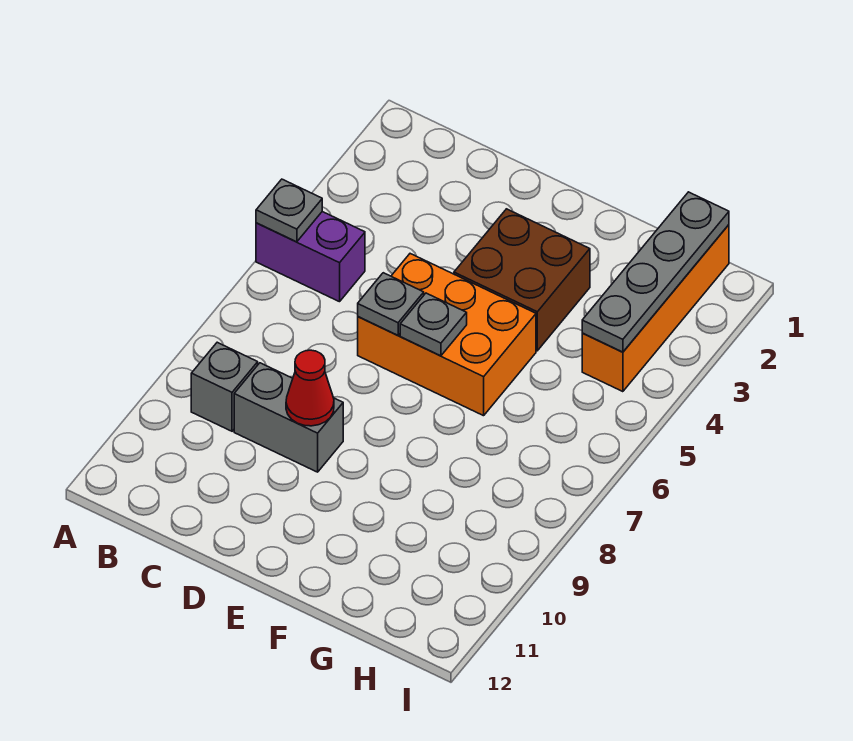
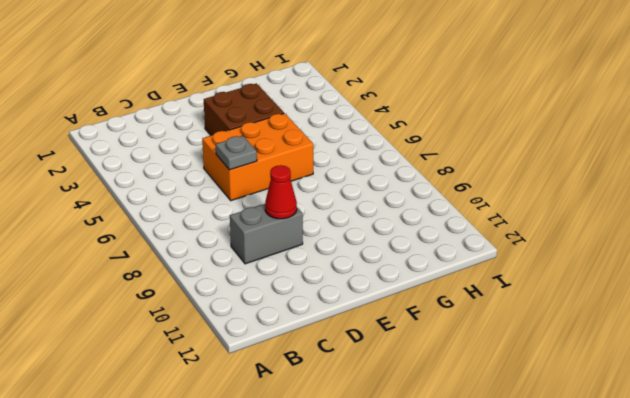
none -> purple 1x2 brick [256,212,365,302]
none -> grey 1x1 brick [191,342,258,431]

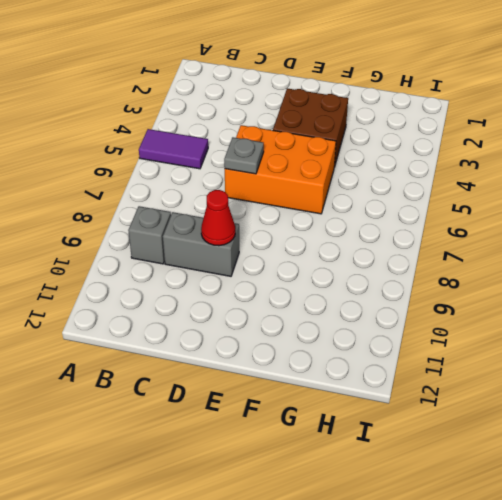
purple 1x2 tile [139,129,208,169] -> purple 1x2 brick [256,212,365,302]
none -> orange 1x4 brick [582,225,729,392]
none -> grey 1x1 plate [256,179,322,242]

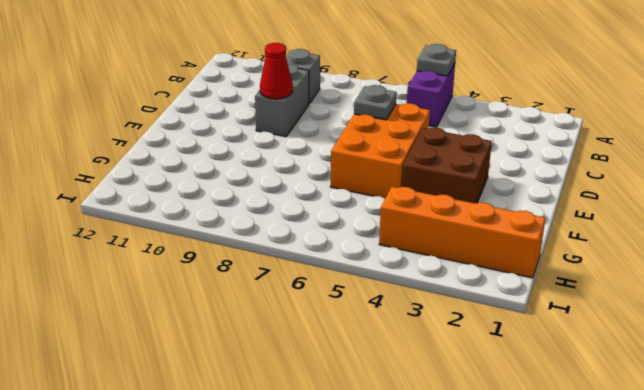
none -> grey 1x1 plate [400,293,467,356]
none -> grey 1x4 plate [582,192,729,352]

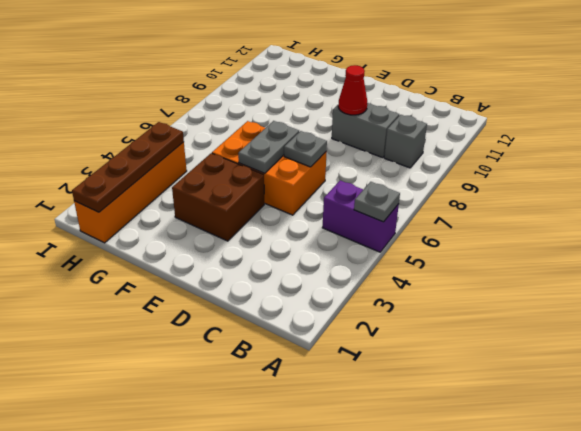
grey 1x2 plate [238,121,299,173] -> grey 1x1 plate [400,293,467,356]
brown 1x4 plate [72,122,184,212] -> grey 1x4 plate [582,192,729,352]

